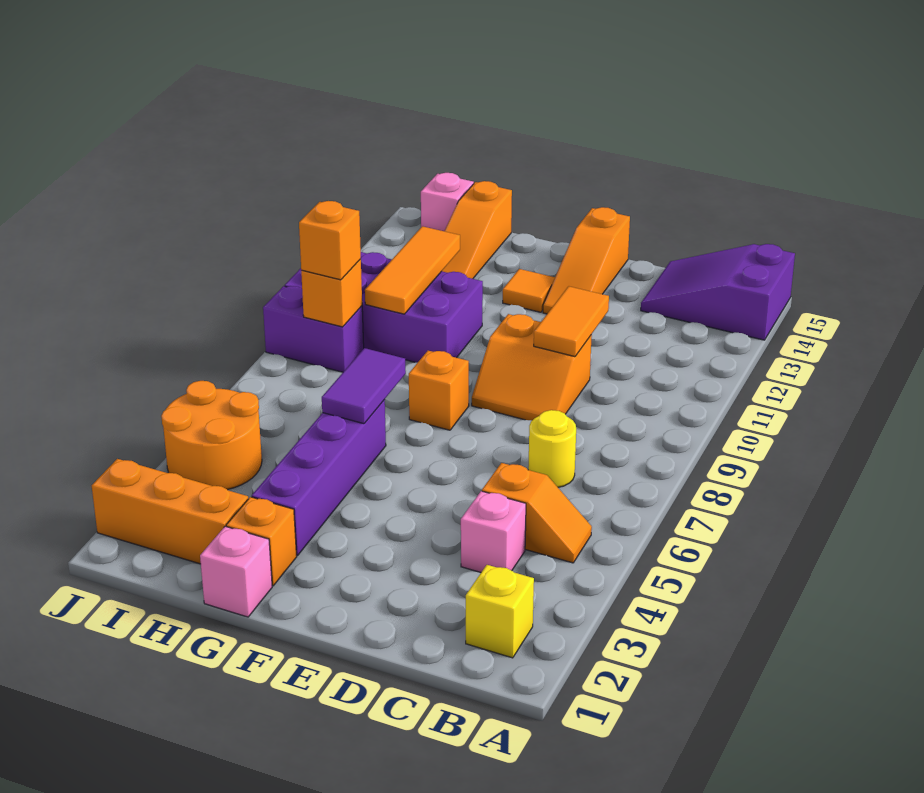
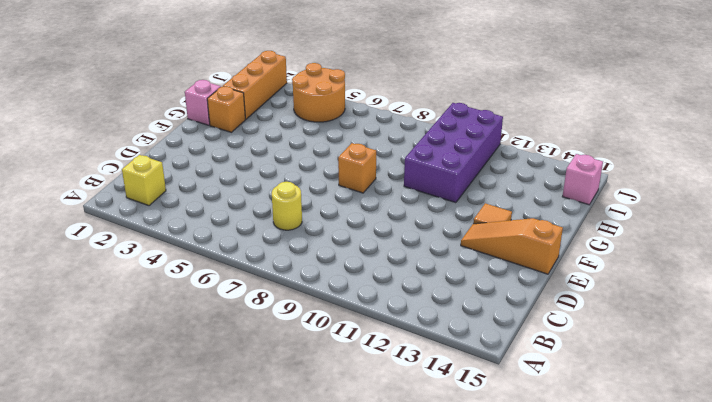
none -> purple 2x3 slope [641,244,795,340]
none -> orange 1x2 slope [482,463,592,563]
none -> pink 1x1 brick [461,491,526,572]

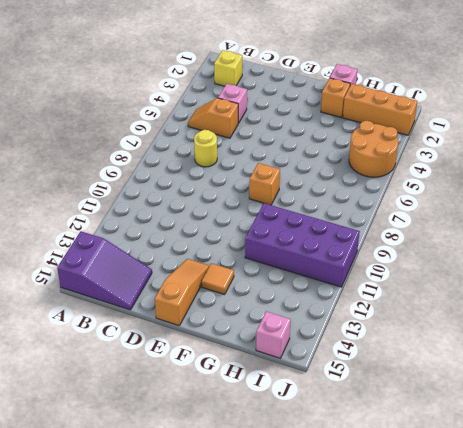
none -> orange 2x2 slope [472,314,592,421]
none -> purple 1x4 brick [252,400,386,556]
none -> orange 1x3 slope [442,181,512,279]

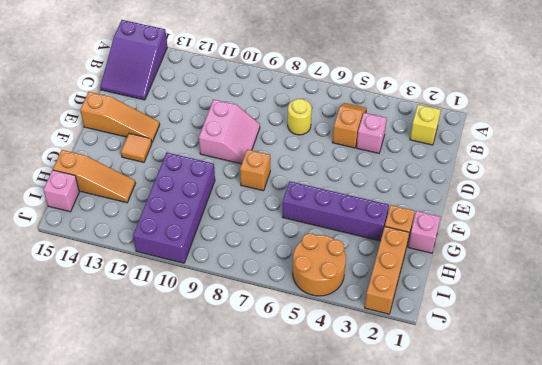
pink 2x2 slope [199,100,260,164] -> orange 2x2 slope [472,314,592,421]
none -> purple 1x2 brick [263,286,364,372]
none -> orange 1x2 tile [534,286,609,357]
none -> purple 1x2 tile [322,348,406,424]

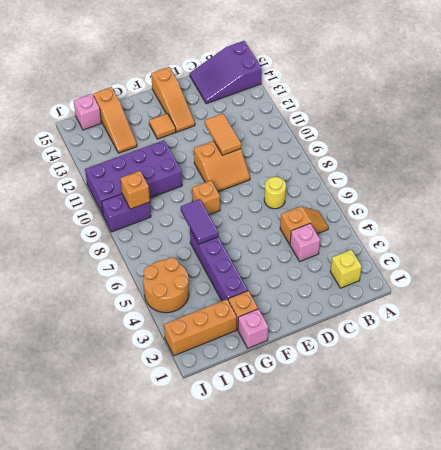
none -> orange 1x3 tile [365,226,460,314]
none -> orange 1x1 brick [299,201,361,280]

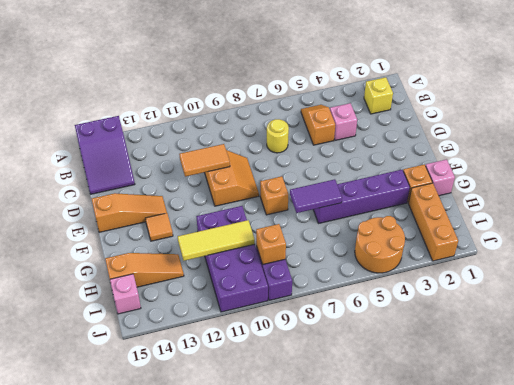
yellow 1x3 tile [178,220,255,261] -> orange 1x3 tile [365,226,460,314]
none -> orange 1x1 brick [299,201,361,280]

